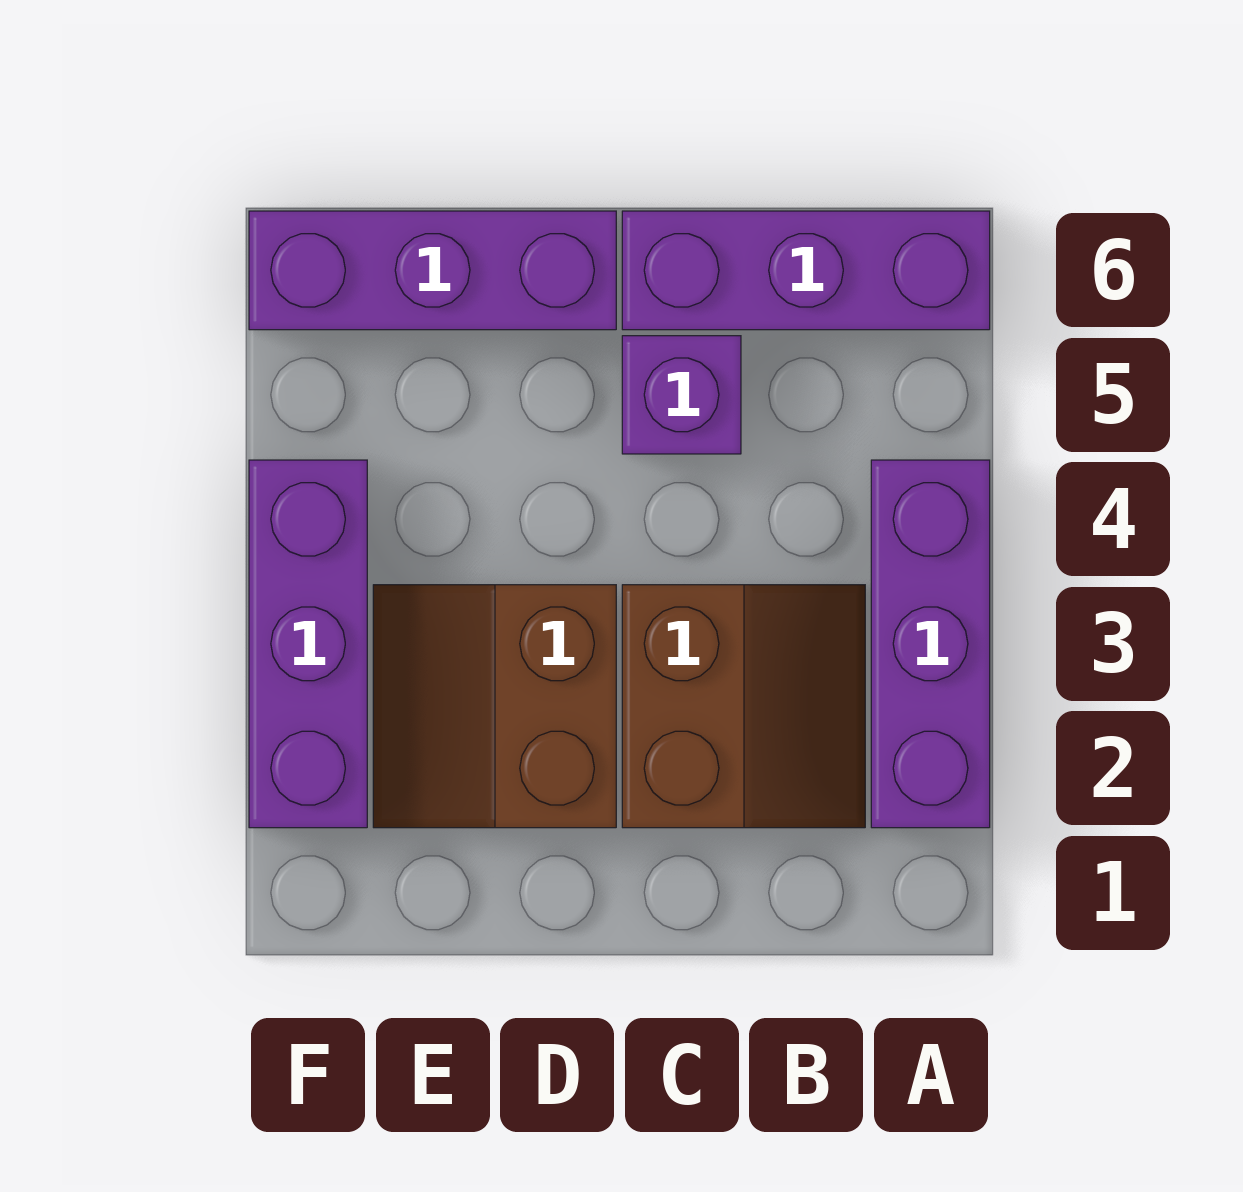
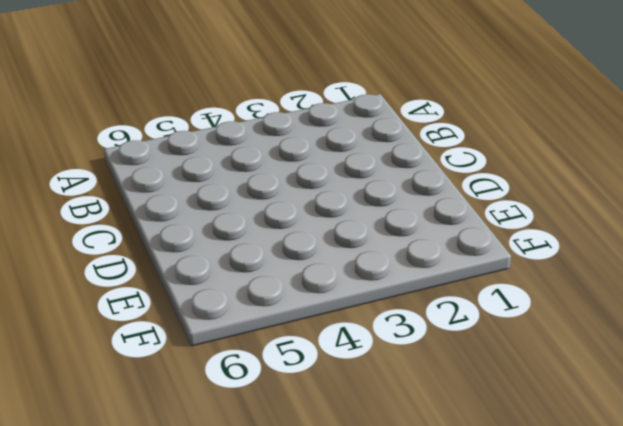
none -> purple 1x3 brick [871,460,990,828]
none -> purple 1x3 brick [622,211,990,330]

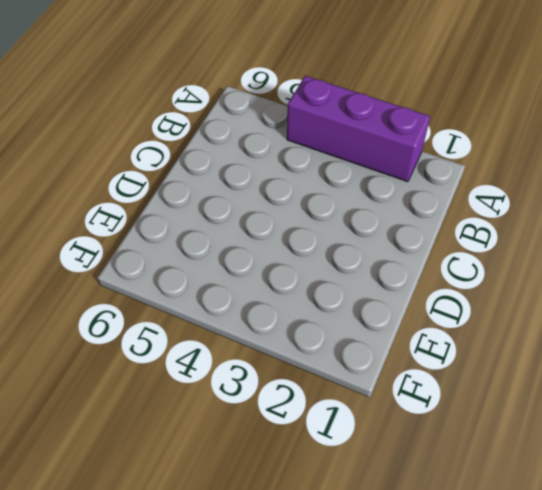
none -> purple 1x3 brick [622,211,990,330]
none -> brown 2x2 slope [622,585,865,828]

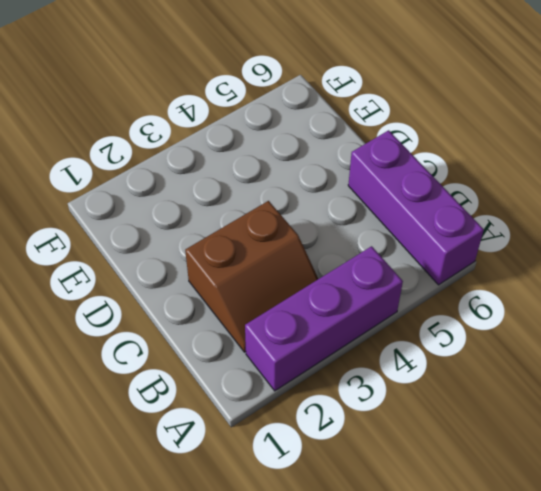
none -> purple 1x1 brick [622,336,741,454]
none -> brown 2x2 slope [373,585,616,828]

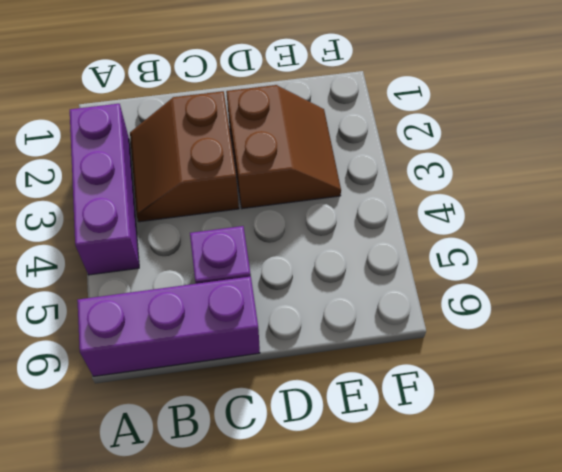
none -> purple 1x3 brick [249,211,616,330]
none -> purple 1x3 brick [249,460,367,828]

